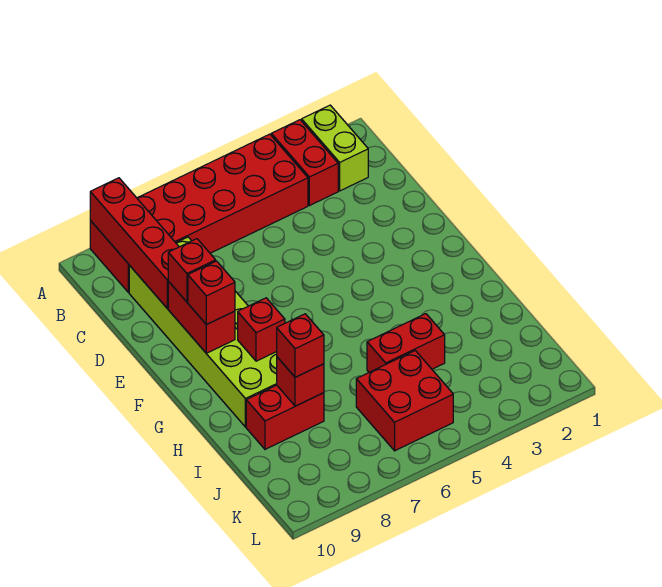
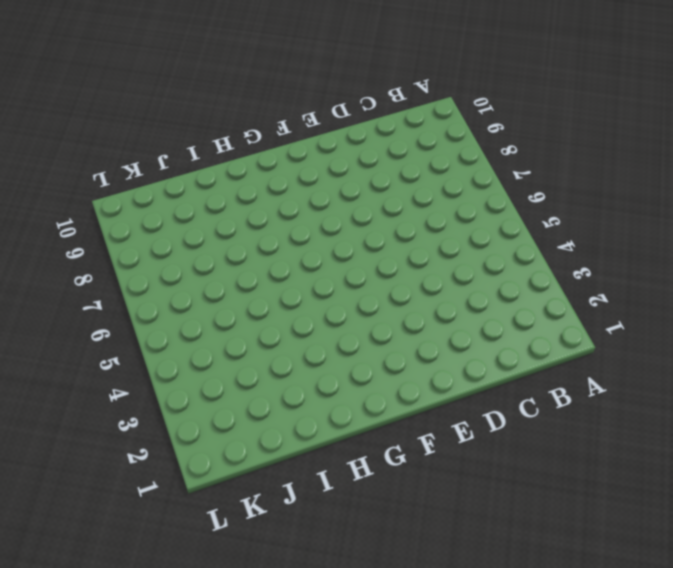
none -> lime 1x2 brick [302,105,368,191]
none -> red 1x2 brick [271,120,338,205]
none -> red 2x6 brick [90,134,308,292]

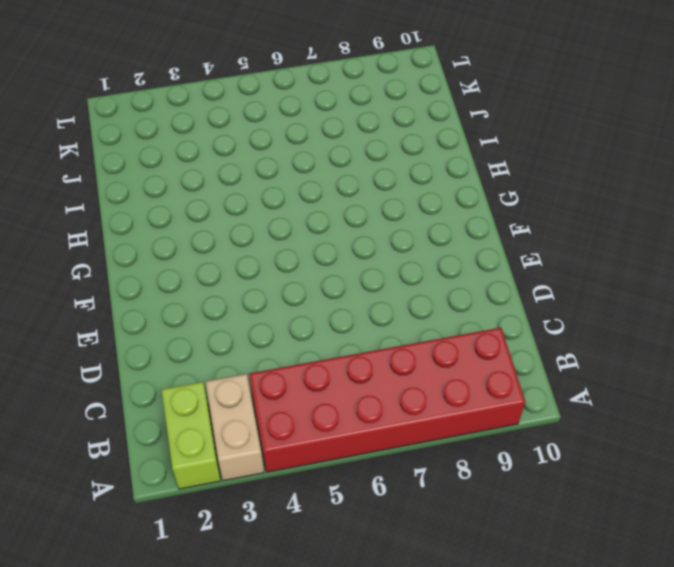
tan 1x2 brick [206,374,264,481] -> red 1x2 brick [271,120,338,205]
none -> lime 2x6 brick [129,237,277,427]
none -> red 1x2 brick [367,314,445,372]
none -> red 1x2 brick [246,385,324,449]

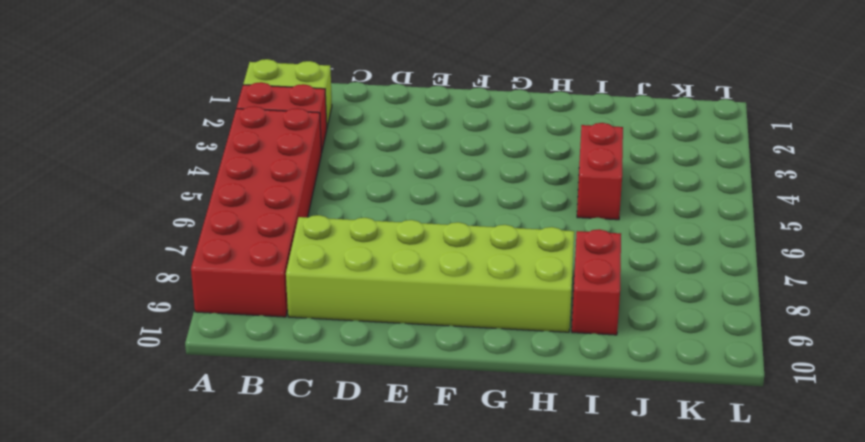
none -> red 2x2 brick [356,351,453,451]
none -> red 1x4 brick [90,178,179,308]
none -> red 1x2 brick [168,281,235,353]

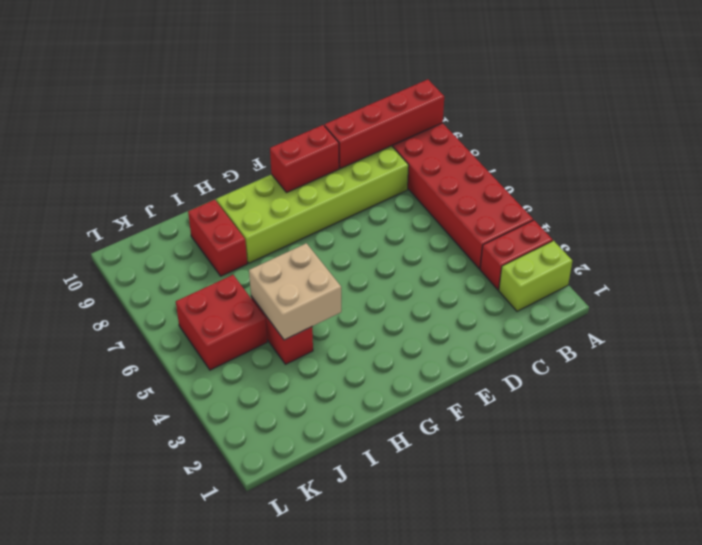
tan 2x2 brick [249,243,341,340] -> none
none -> red 1x1 brick [238,298,285,361]
none -> red 1x1 brick [277,357,324,406]
none -> red 1x1 brick [168,239,216,302]

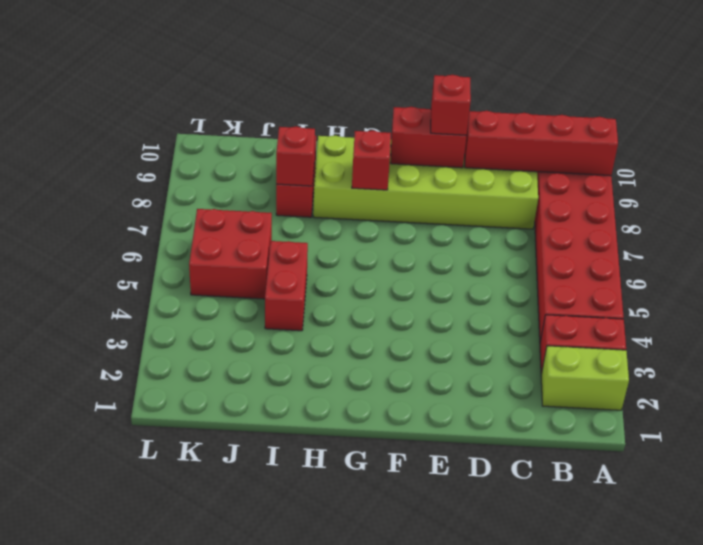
none -> red 1x1 brick [188,261,235,325]
none -> red 1x1 brick [277,314,324,377]

